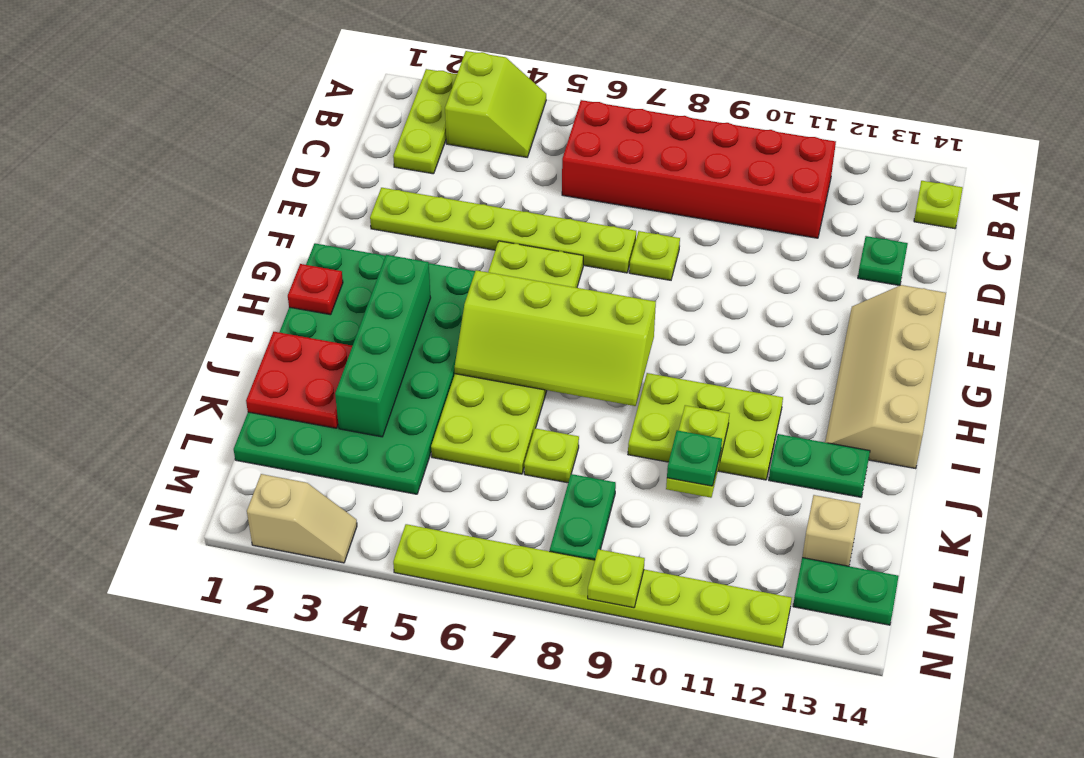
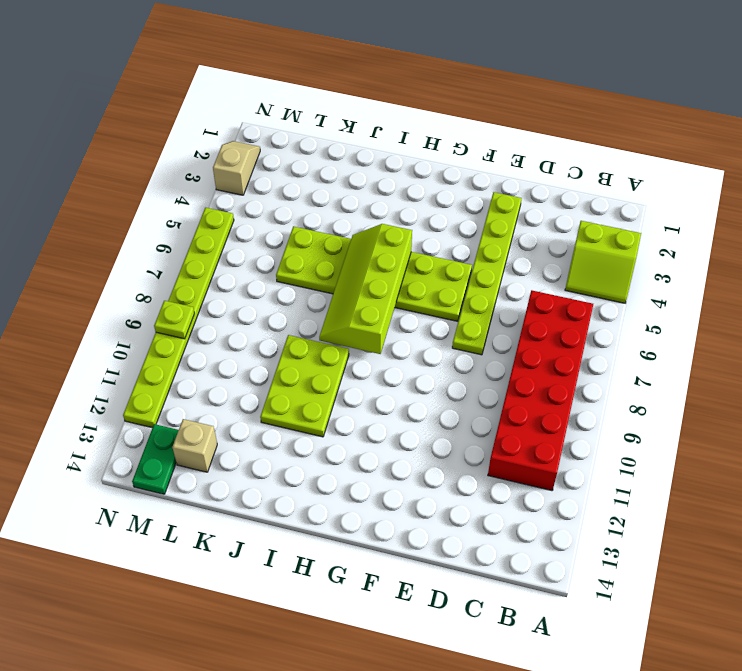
tan 1x2 slope [213,141,260,195] -> tan 1x2 slope turned to [247,474,357,563]
none -> lime 1x3 plate [393,69,457,174]
none -> lime 1x1 plate [914,181,963,229]
none -> green 1x1 plate [858,236,908,286]

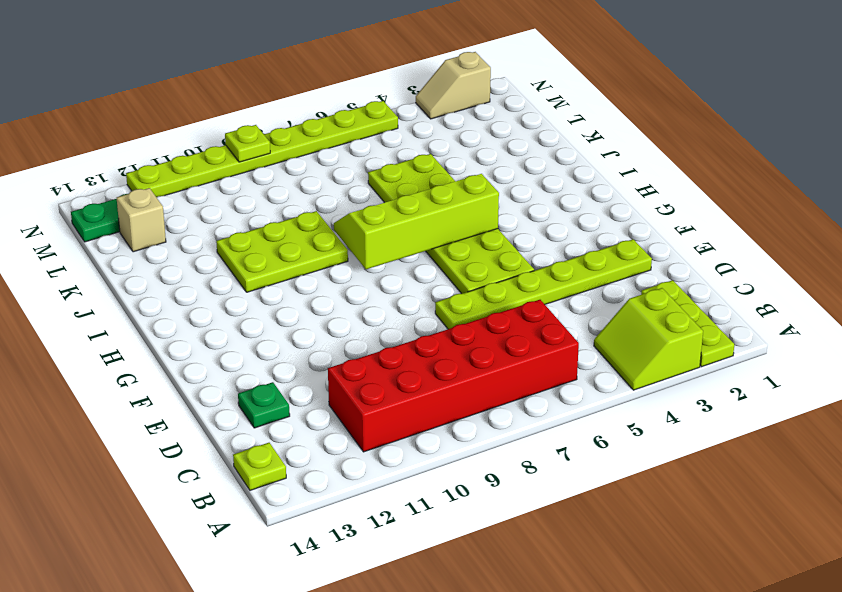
none -> lime 1x1 plate [629,231,680,280]
none -> tan 2x4 slope [825,285,946,469]
none -> green 4x6 plate [234,243,475,494]

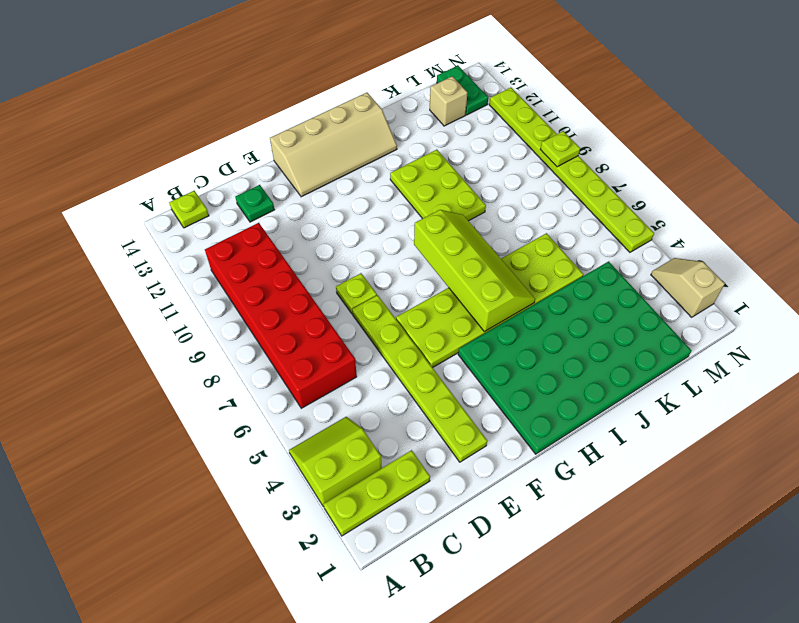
none -> green 1x2 plate [769,434,870,497]
none -> lime 1x1 plate [524,428,579,483]
none -> green 1x2 plate [550,474,616,560]

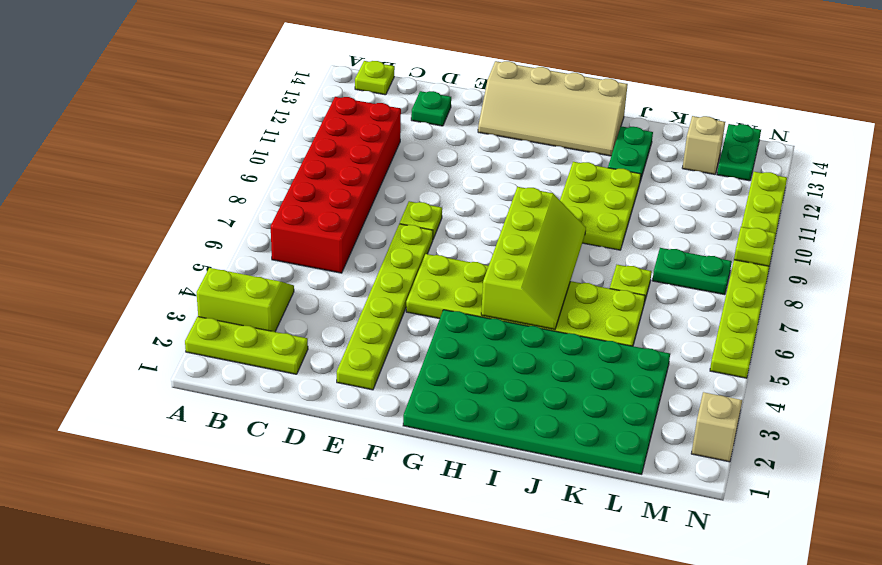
none -> red 1x1 plate [288,264,343,315]
none -> green 1x4 brick [335,255,431,437]
none -> red 2x2 plate [246,332,352,428]

